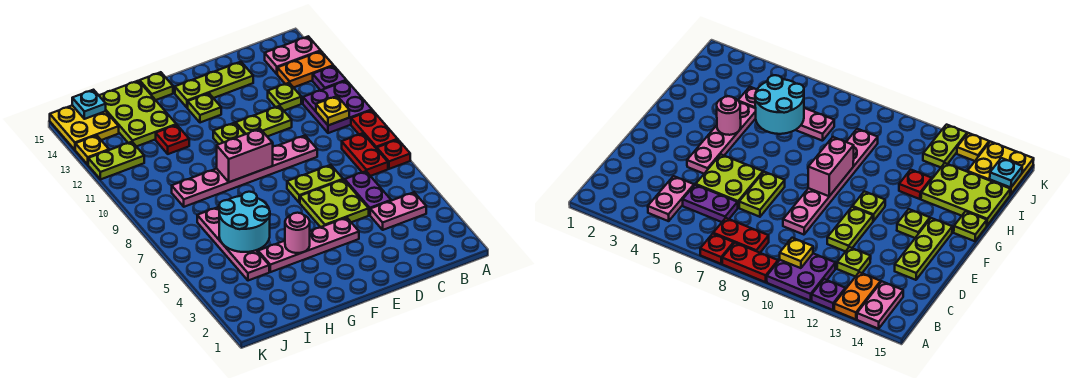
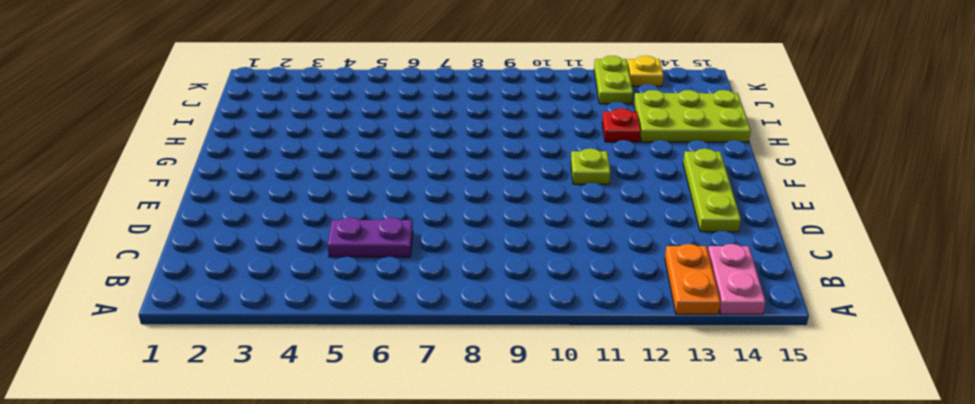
none -> red 1x1 plate [376,140,410,169]
none -> red 1x2 plate [351,110,398,148]
none -> purple 2x2 plate [303,81,372,133]
none -> purple 1x1 plate [313,66,346,90]

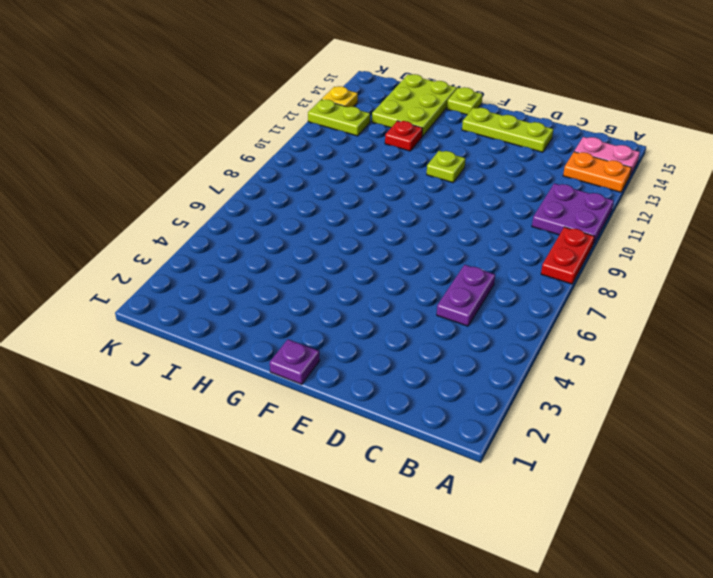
purple 1x1 plate [270,339,320,384] -> purple 1x1 plate moved to [313,66,346,90]
none -> red 1x1 plate [376,140,410,169]
none -> pink 1x2 plate [370,192,426,230]
none -> red 1x2 plate [342,133,388,176]
none -> lime 1x1 plate [268,83,301,111]

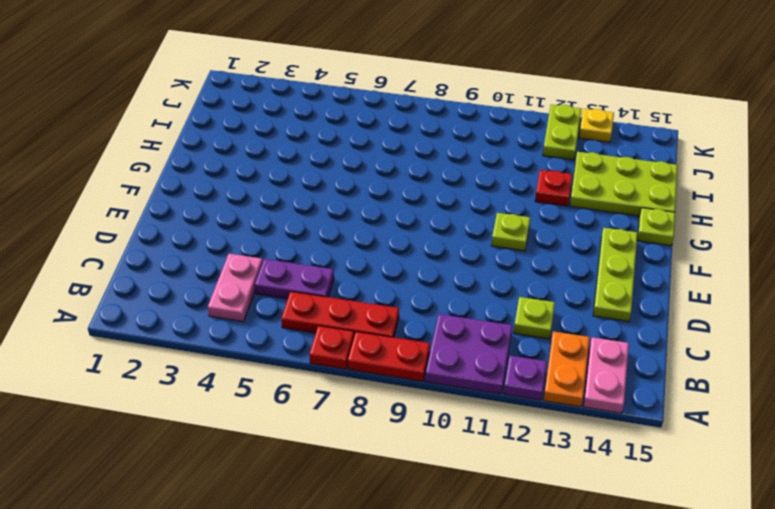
red 1x3 plate [281,291,399,337] -> red 1x2 plate [342,133,388,176]
none -> lime 2x2 plate [300,180,369,227]
none -> lime 1x2 plate [287,165,343,203]
none -> pink 1x6 plate [172,136,317,207]
none -> lime 1x2 plate [236,106,292,136]

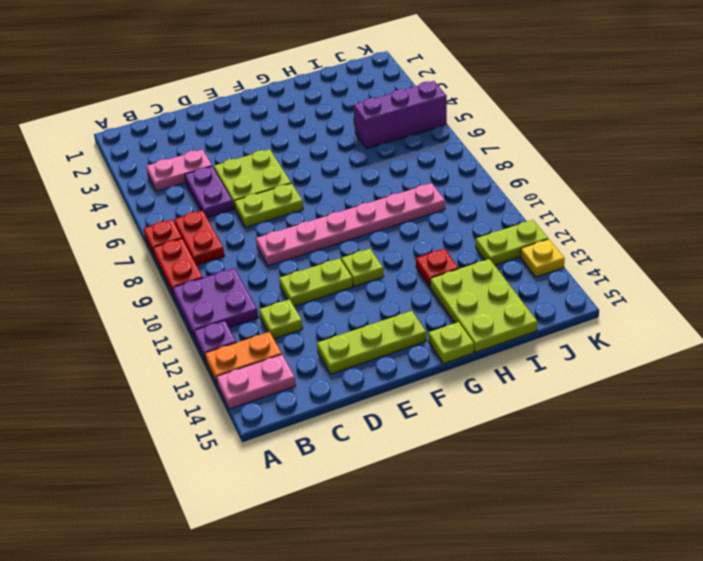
purple 1x3 brick [354,81,447,148] -> pink 1x4 plate [197,207,269,281]
none -> pink 1x4 plate [258,218,359,272]
none -> lime 1x1 plate [188,93,221,123]
none -> yellow 2x2 plate [50,105,119,150]
none -> yellow 1x1 plate [316,96,349,125]

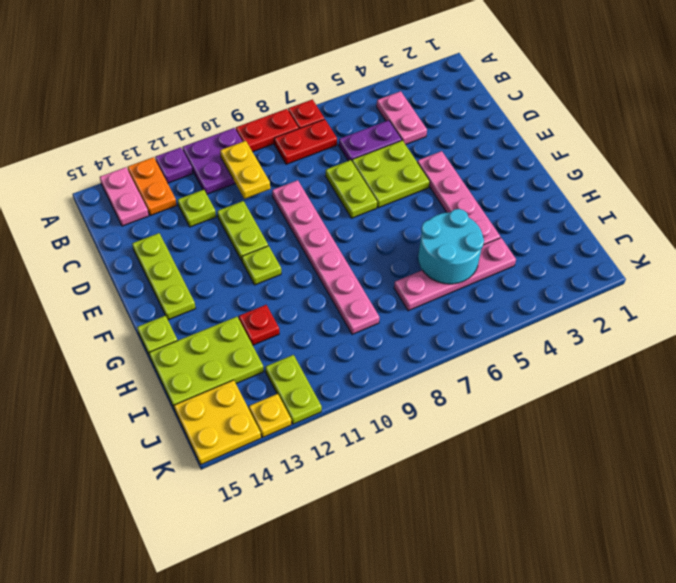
yellow 1x2 plate [220,141,270,199] -> yellow 1x1 plate [316,96,349,125]
none -> lime 1x1 plate [188,93,221,123]
none -> pink 1x2 brick [217,129,273,182]
none -> pink 1x1 round brick [285,213,310,253]
none -> cyan 1x1 plate [72,90,106,119]

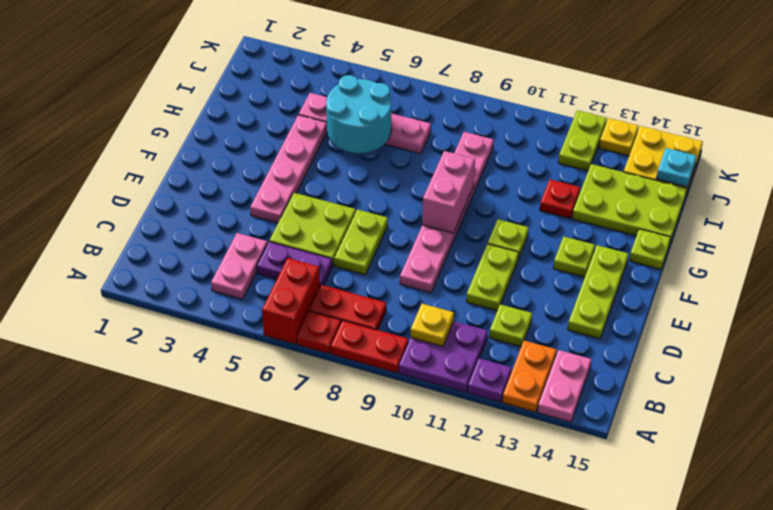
red 1x2 brick [262,258,320,344] -> none
none -> pink 1x1 round brick [285,213,310,253]

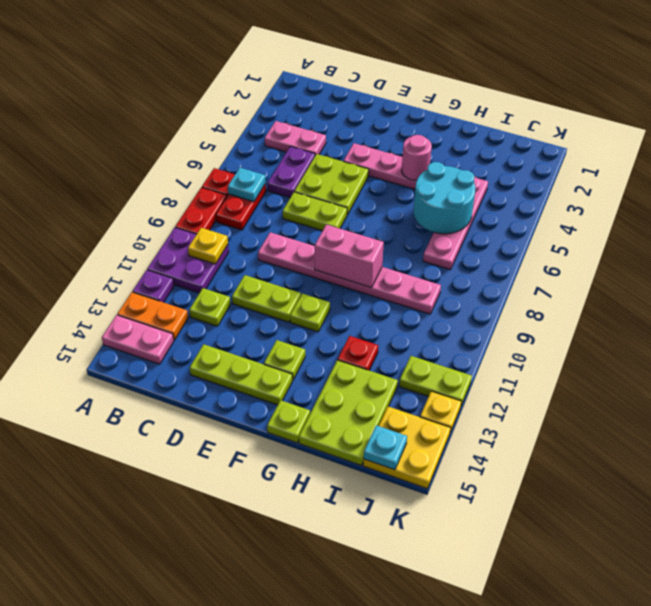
cyan 1x1 plate [228,168,266,202] -> none

